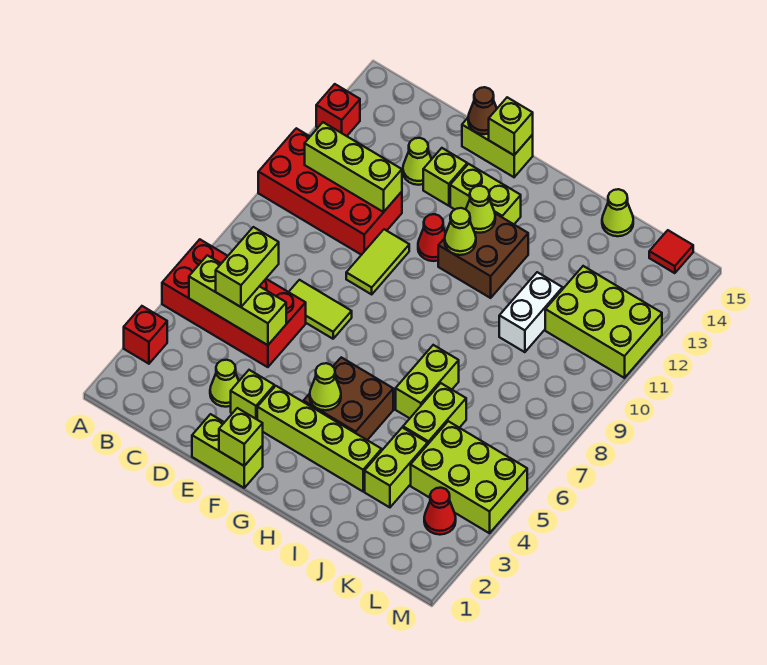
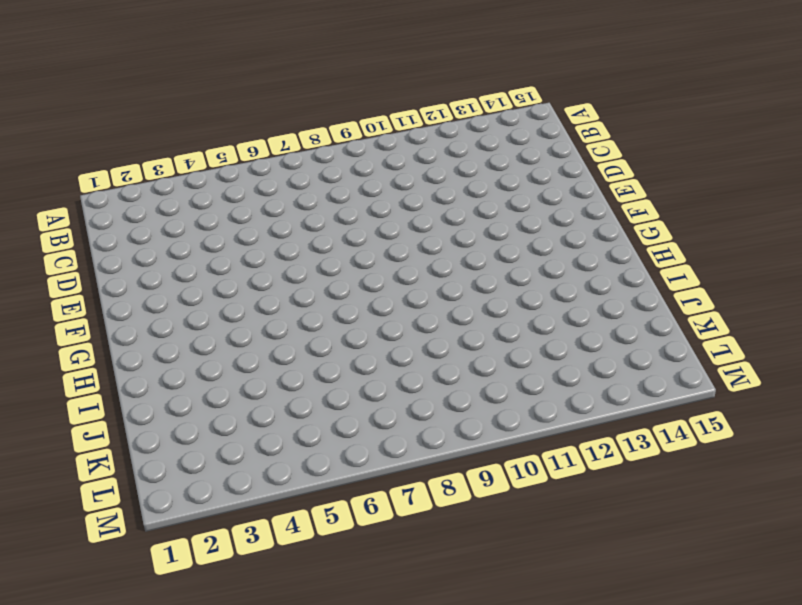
none -> red 1x1 brick [124,306,167,364]
none -> red 2x4 brick [162,239,306,367]
none -> red 2x4 brick [258,128,402,255]
none -> red 1x1 brick [316,84,360,136]

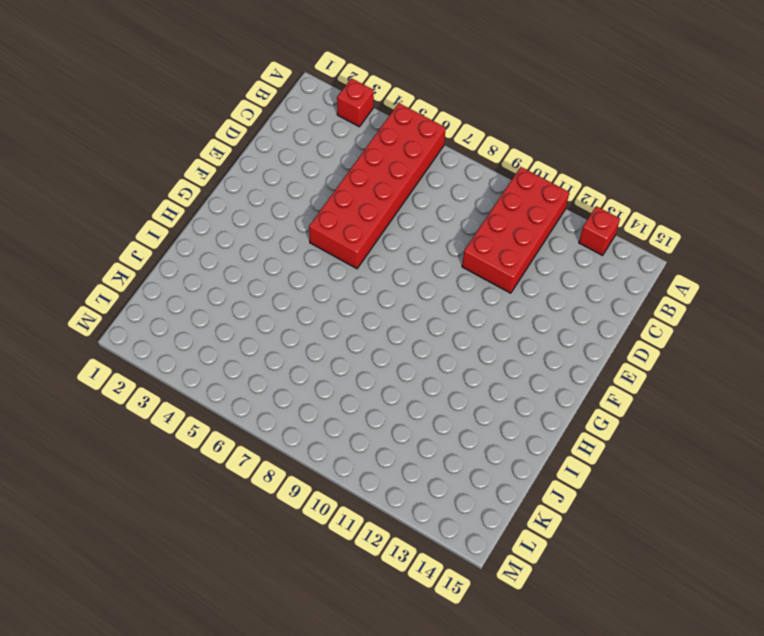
red 2x6 brick [309,103,446,269] -> red 2x4 brick [162,239,306,367]
none -> lime 1x1 cone [210,360,239,407]
none -> lime 1x2 tile [289,280,352,339]
none -> lime 1x1 cone [403,138,432,185]
none -> lime 1x2 brick [192,414,263,488]

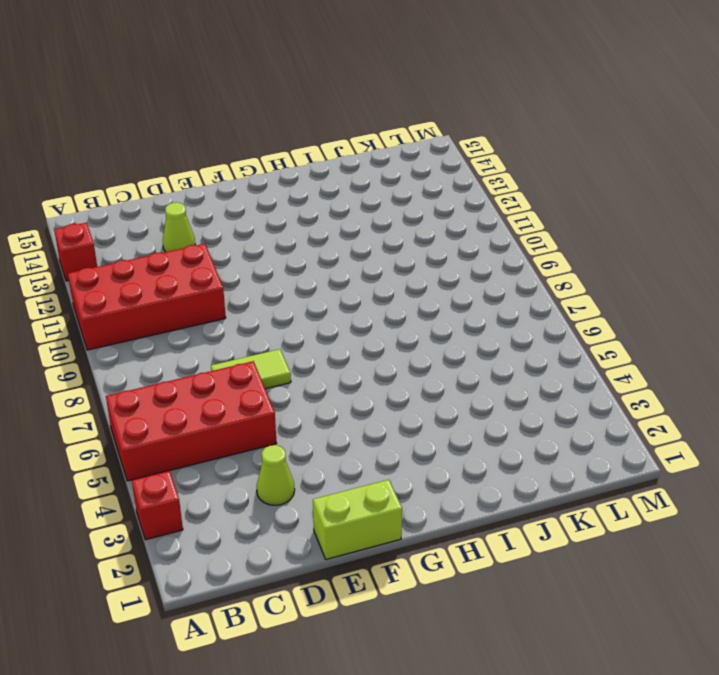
none -> lime 1x1 brick [231,370,274,419]
none -> lime 1x2 tile [346,229,409,294]
none -> lime 1x1 brick [423,148,467,206]
none -> lime 1x2 brick [462,118,533,177]

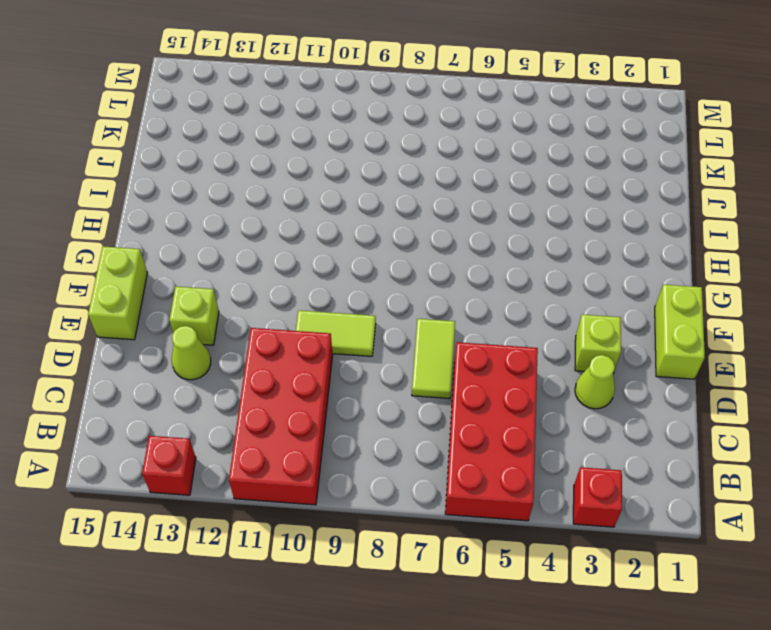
none -> lime 1x4 brick [257,386,382,491]
none -> red 1x1 cone [418,214,446,261]
none -> lime 1x2 brick [450,164,521,224]
none -> brown 2x2 brick [303,357,393,440]

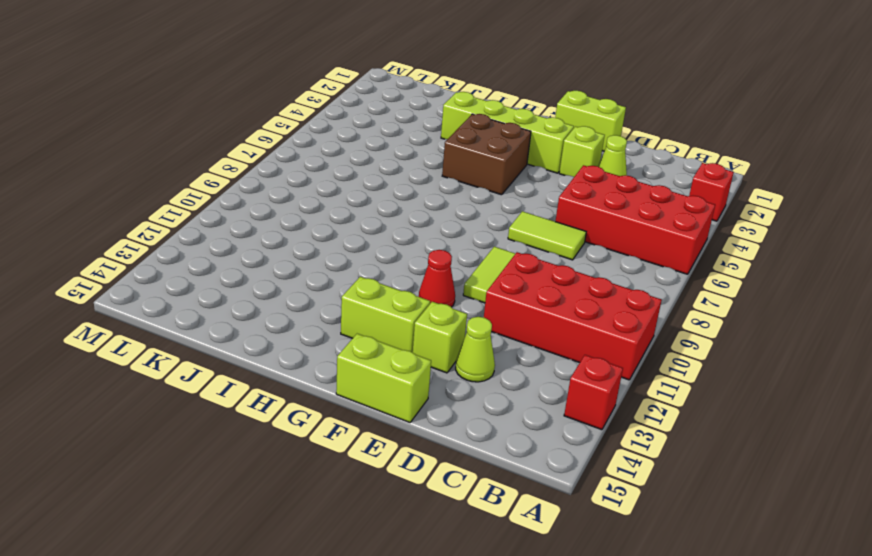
none -> brown 2x2 brick [438,213,528,298]
none -> lime 1x2 brick [396,345,459,418]
none -> lime 1x2 brick [365,428,428,507]
none -> lime 1x2 brick [403,383,466,444]

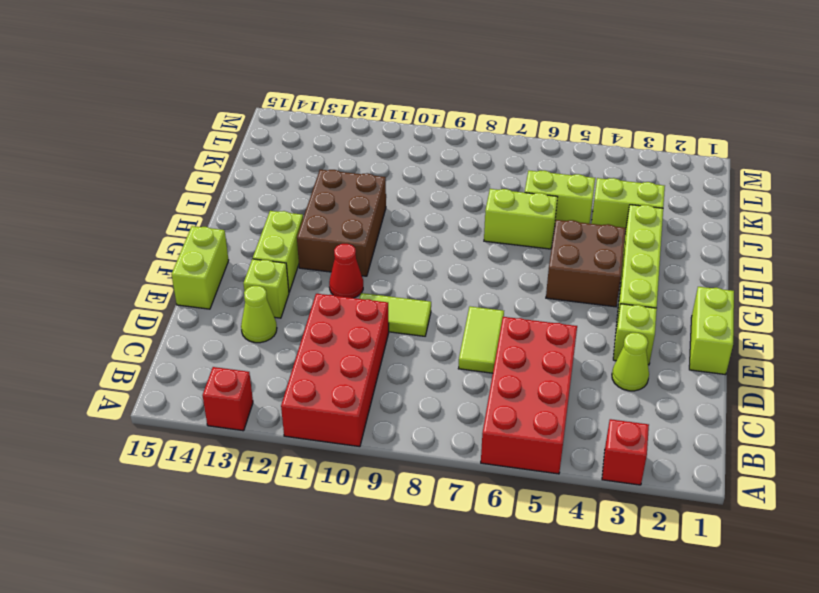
brown 2x3 brick [297,170,386,276] -> brown 2x2 brick [438,213,528,298]
none -> white 1x2 brick [499,272,563,352]
none -> lime 1x1 cone [602,189,633,236]
none -> lime 2x3 brick [411,421,527,533]
none -> lime 2x3 brick [545,266,662,378]

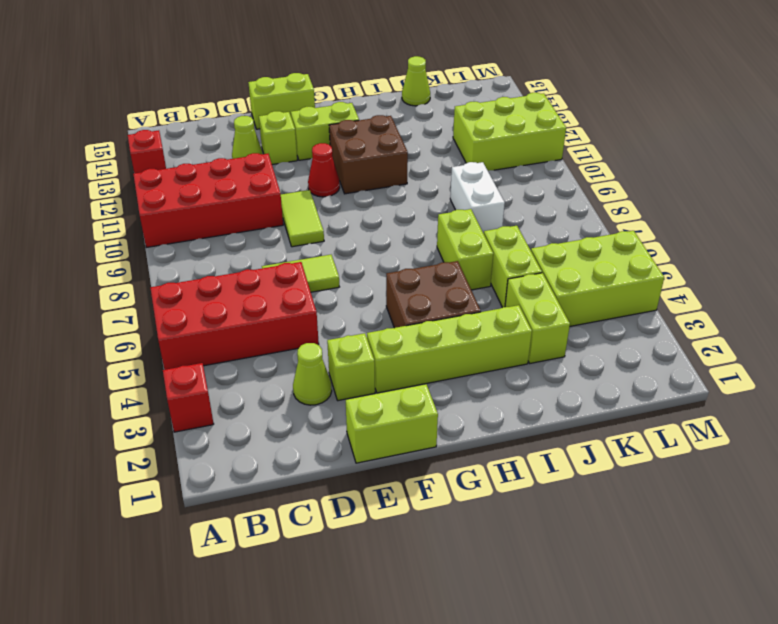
white 1x2 brick [450,162,505,233] -> white 1x2 brick moved to [499,272,563,352]
none -> red 1x1 cone [424,488,456,535]
none -> red 1x1 tile [649,230,693,273]
none -> lime 1x3 brick [189,255,286,345]
none -> lime 1x3 brick [305,122,402,212]

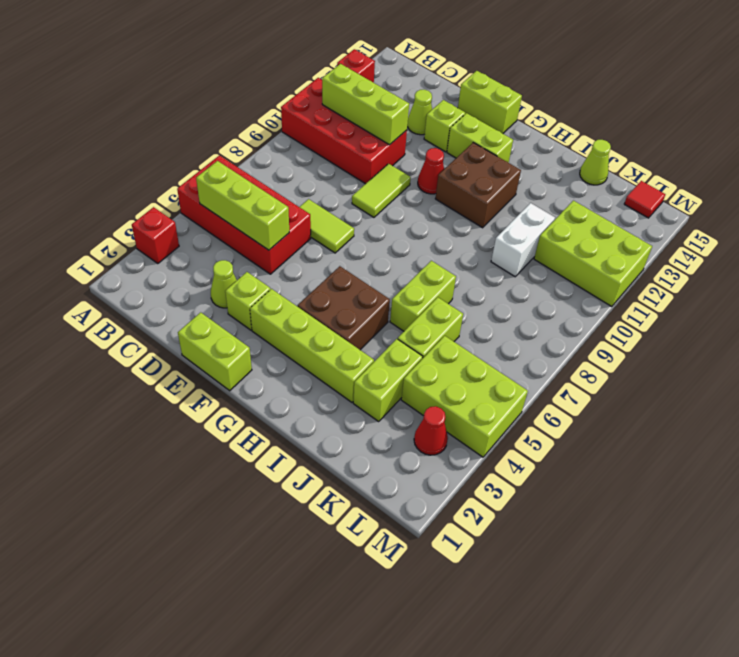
none -> brown 1x1 cone [468,87,497,134]
none -> lime 1x1 brick [219,408,263,466]
none -> lime 1x1 brick [489,97,533,155]
none -> lime 1x1 cone [310,363,341,410]

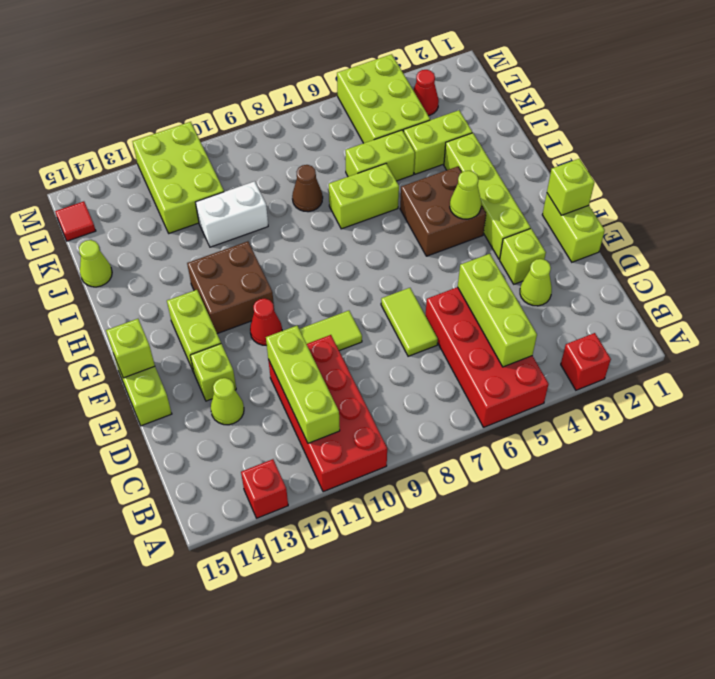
brown 1x1 cone [292,165,323,212] -> brown 1x1 cone moved to [468,87,497,134]
none -> lime 1x1 cone [445,208,476,255]
none -> lime 1x1 cone [466,186,495,233]
none -> lime 1x2 brick [216,227,279,307]

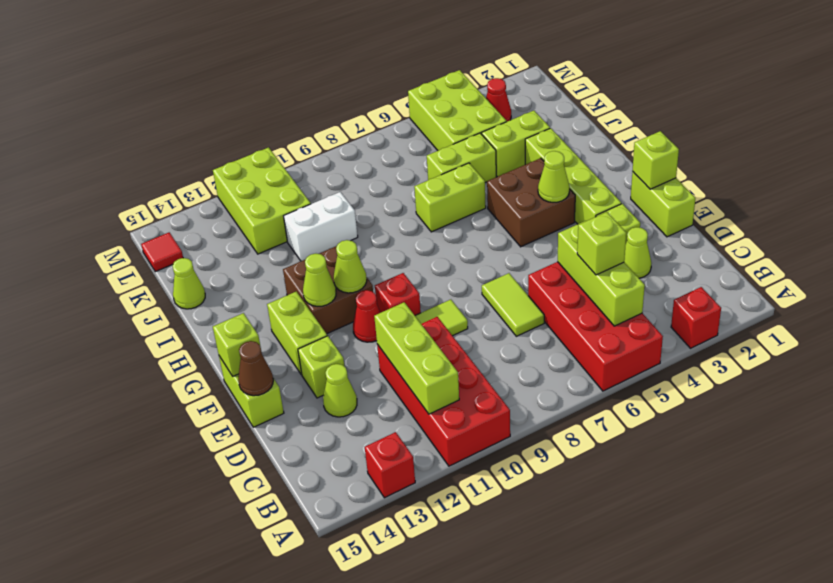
lime 1x1 brick [577,212,626,275] -> lime 1x2 brick [216,227,279,307]
red 1x1 brick [375,273,421,315] -> none

